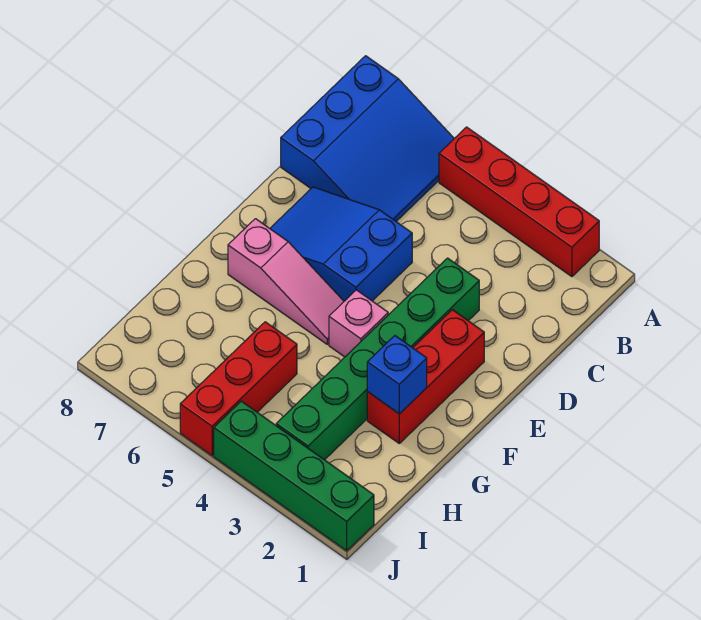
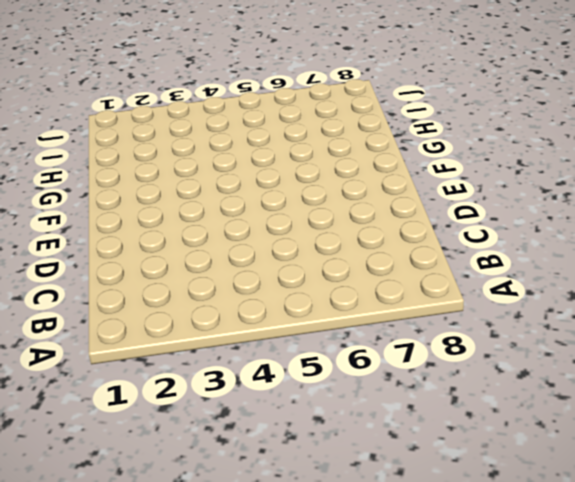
none -> red 1x4 brick [439,127,599,277]
none -> blue 3x3 slope [281,56,454,221]

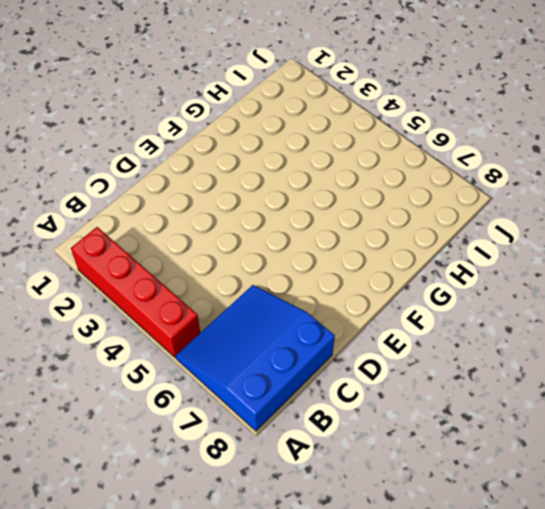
none -> green 1x6 brick [276,258,479,460]
none -> blue 2x3 slope [270,187,412,301]

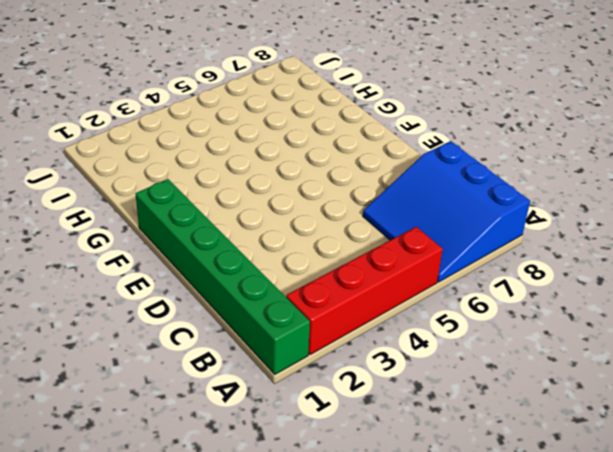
green 1x6 brick [136,179,310,374] -> green 1x6 brick moved to [276,258,479,460]
none -> blue 2x3 slope [270,187,412,301]
none -> red 1x3 brick [367,310,484,443]

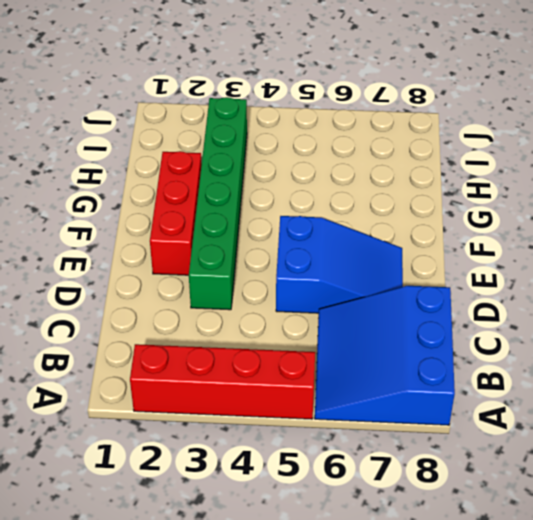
none -> pink 1x1 brick [329,290,388,357]
none -> pink 1x3 slope [228,219,344,344]

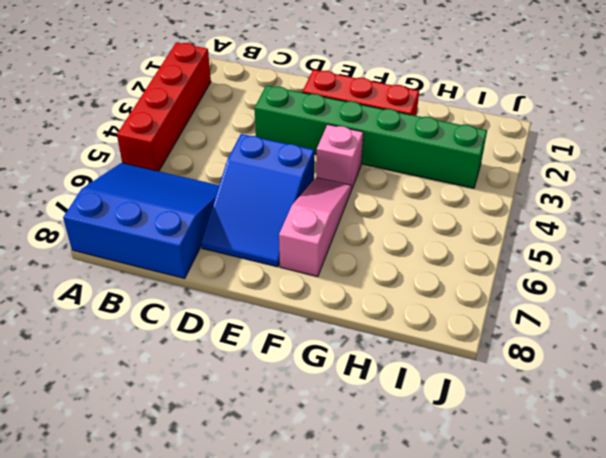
none -> red 1x3 brick [180,322,297,456]
none -> green 1x4 brick [214,401,374,551]

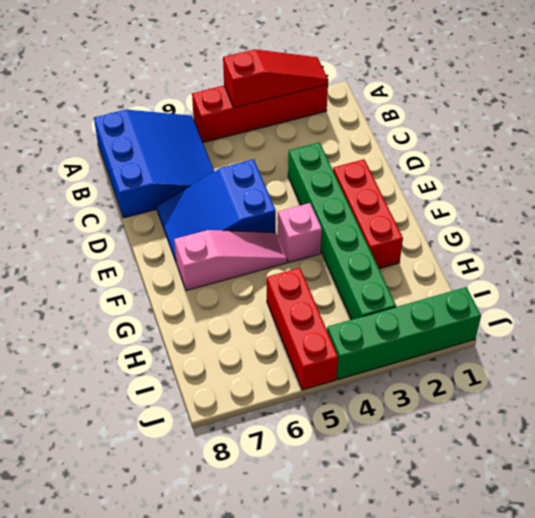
red 1x3 slope [223,49,328,108] -> none
none -> blue 1x1 brick [367,336,427,414]

